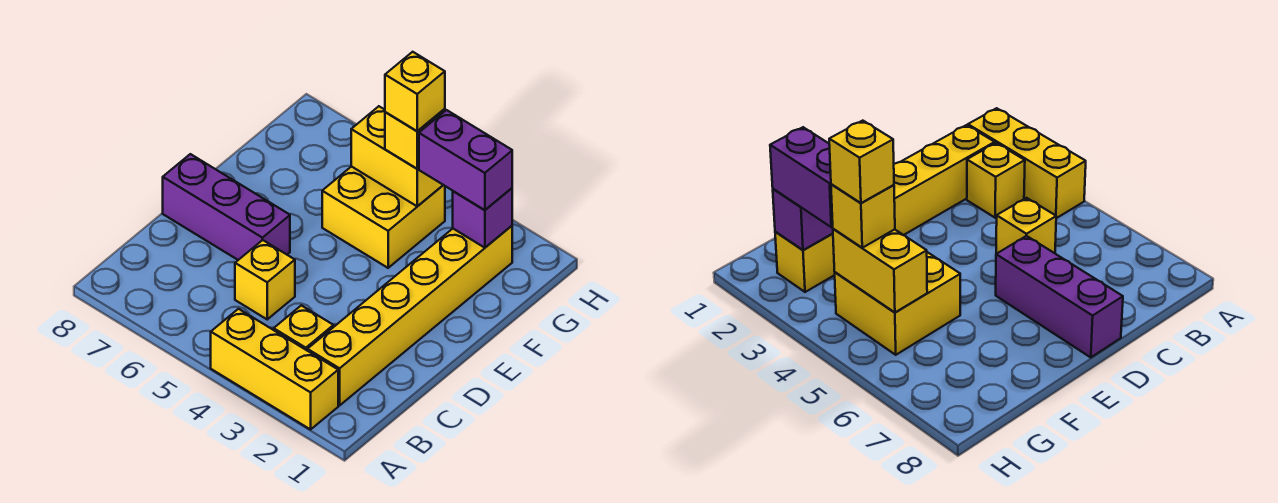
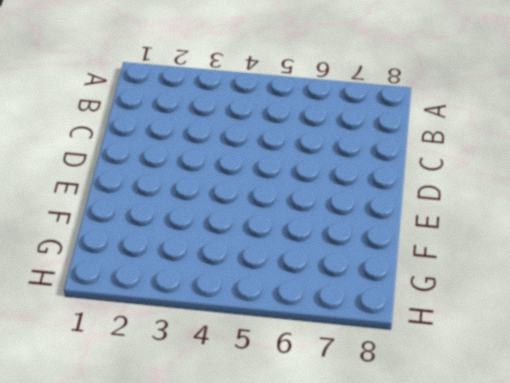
none -> yellow 1x3 brick [211,309,338,429]
none -> yellow 1x6 brick [307,226,512,405]

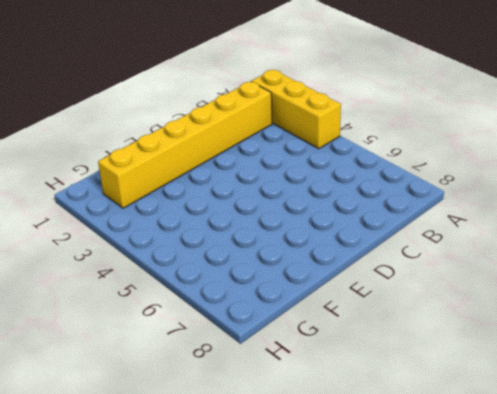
none -> yellow 1x1 brick [274,305,333,350]
none -> yellow 1x1 brick [235,240,295,319]

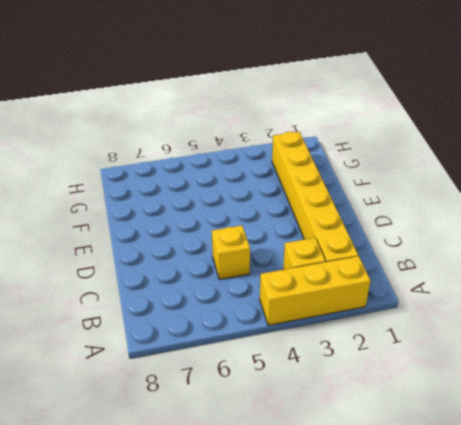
none -> purple 1x3 brick [163,154,290,260]
none -> yellow 2x2 brick [322,166,445,268]

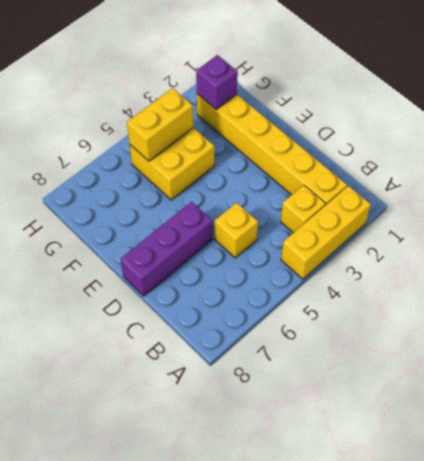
none -> purple 1x2 brick [419,110,512,210]
none -> yellow 1x1 brick [385,109,445,169]

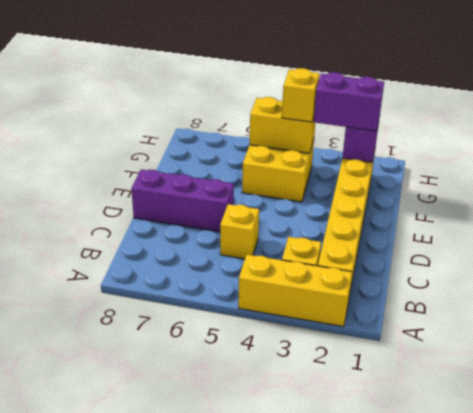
none -> yellow 1x1 brick [385,52,445,131]

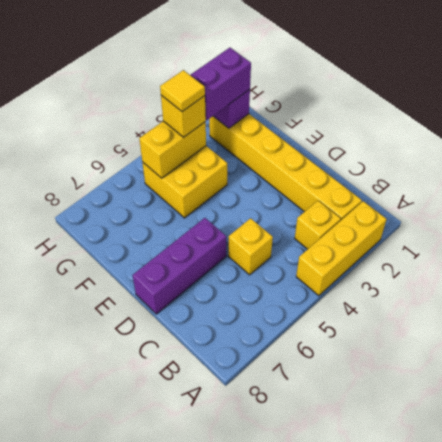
yellow 1x1 tile [160,70,205,111] -> yellow 1x1 brick [385,52,445,131]

